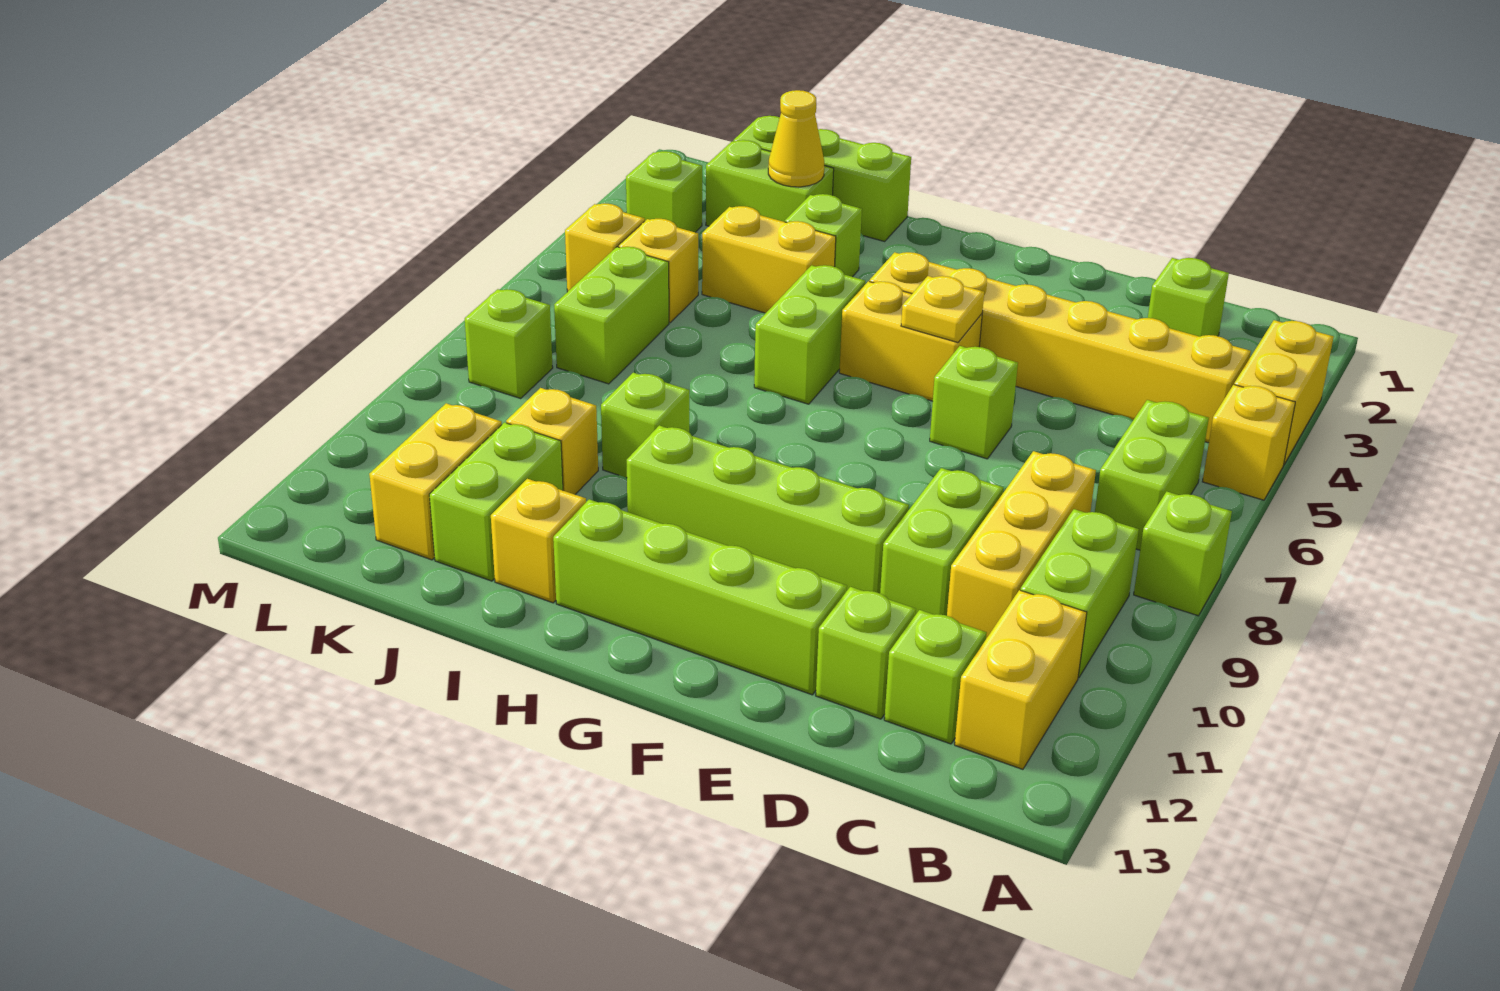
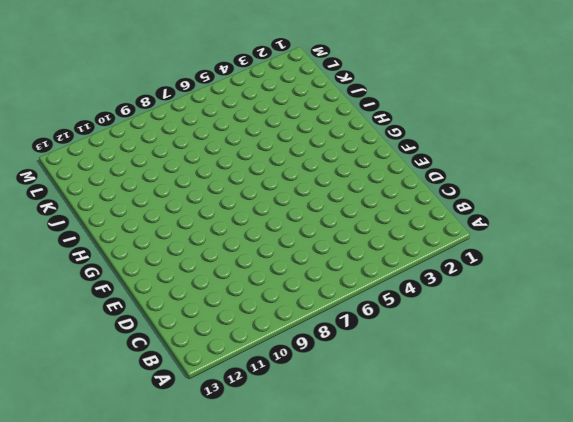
none -> yellow 1x2 brick [1234,320,1334,464]
none -> yellow 1x1 brick [1202,385,1295,500]
none -> lime 1x1 brick [1134,492,1232,616]
none -> yellow 1x6 brick [869,252,1251,443]

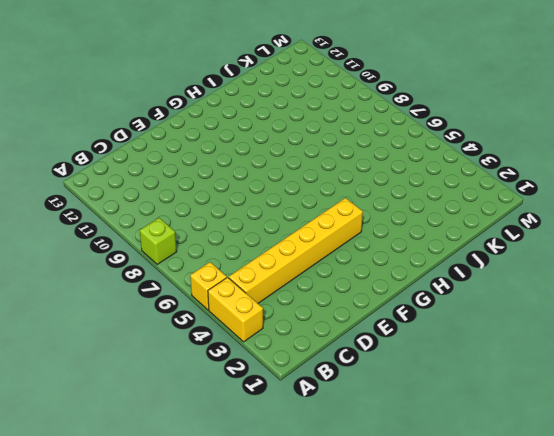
none -> lime 1x2 brick [1095,400,1209,550]
none -> lime 1x2 brick [1020,509,1139,678]
none -> yellow 1x2 brick [955,590,1087,769]
none -> lime 1x1 brick [1148,258,1229,337]

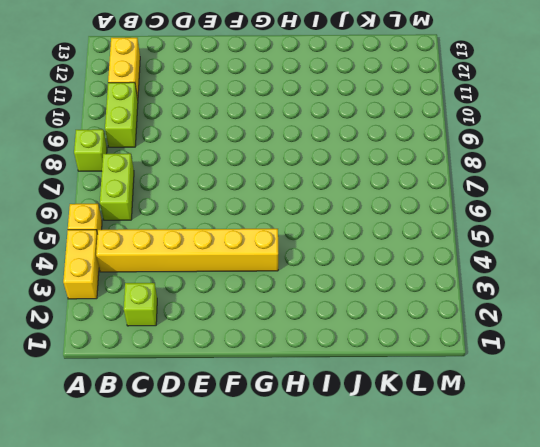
none -> yellow 1x3 brick [947,451,1096,639]
none -> lime 1x1 brick [884,610,986,744]
none -> lime 1x2 brick [880,468,1003,616]
none -> lime 1x1 brick [816,587,916,719]

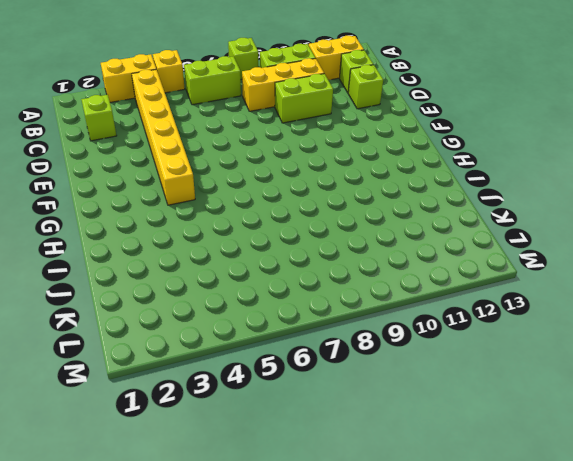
none -> lime 1x1 brick [930,346,1018,459]
none -> lime 1x4 brick [627,425,909,593]
none -> lime 1x4 brick [553,499,847,695]
none -> yellow 1x2 brick [839,281,982,401]

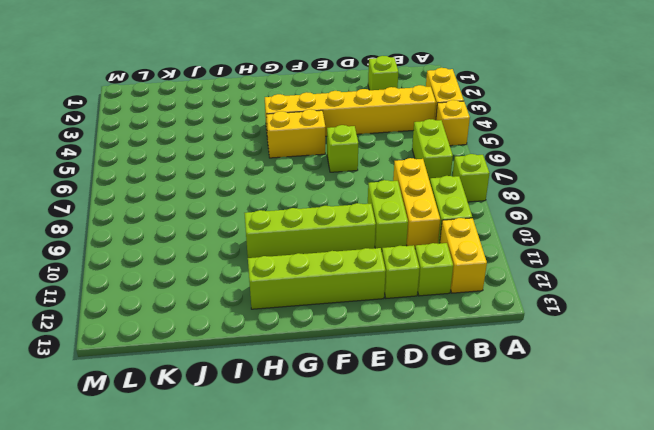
none -> lime 1x2 brick [754,265,865,404]
none -> lime 1x3 brick [733,116,911,241]
none -> lime 1x1 brick [785,194,862,277]
none -> yellow 1x2 brick [702,206,836,313]

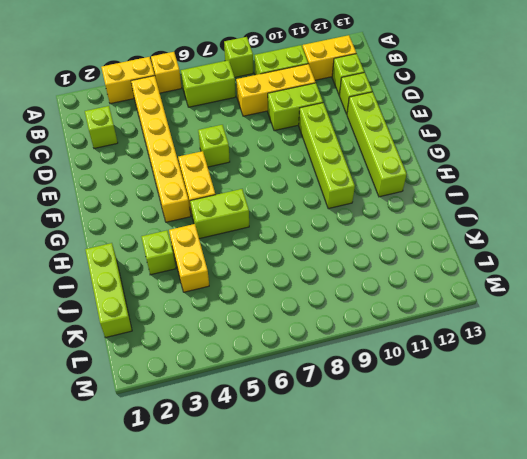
none -> lime 1x1 brick [601,373,689,478]
none -> yellow 1x1 brick [491,479,586,603]
none -> lime 1x2 brick [706,140,834,226]
none -> yellow 1x1 brick [506,388,598,494]

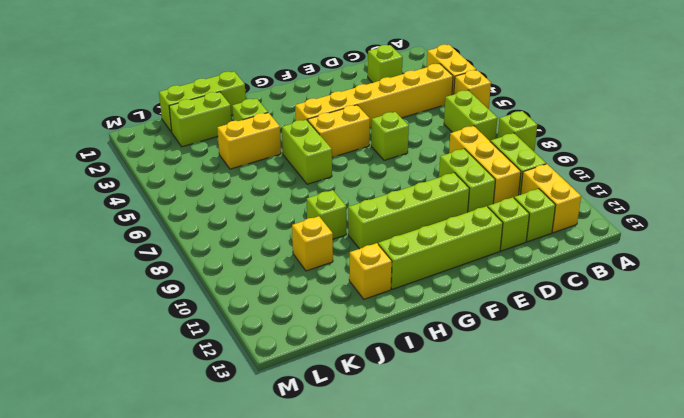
none -> lime 1x2 brick [429,422,563,581]
none -> yellow 1x1 brick [618,219,698,323]
none -> lime 1x2 brick [554,247,669,384]
none -> yellow 1x2 brick [369,403,502,560]

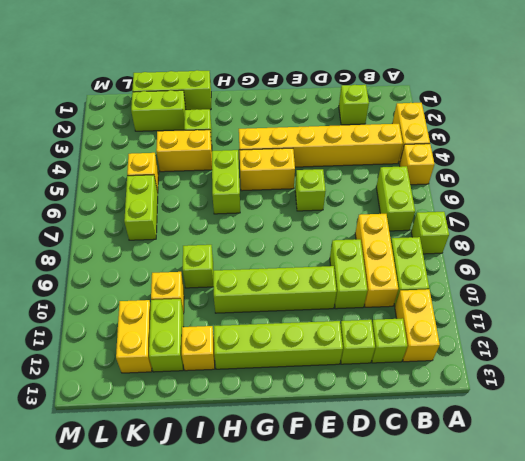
none -> lime 1x1 brick [626,151,702,232]
none -> yellow 1x1 brick [565,203,645,292]
none -> lime 1x1 brick [465,289,553,398]
none -> yellow 1x1 plate [901,276,984,343]

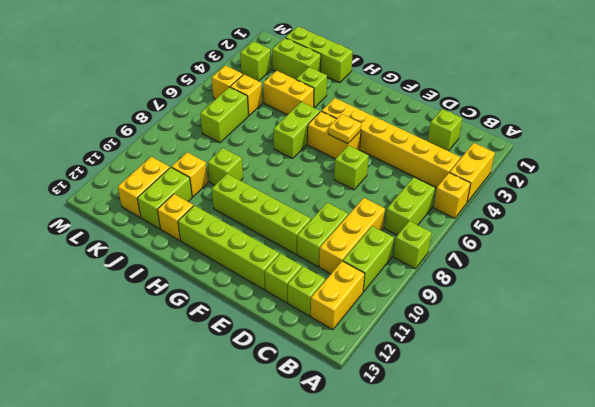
none -> lime 1x1 brick [465,289,553,398]
none -> yellow 1x1 cone [768,90,824,187]

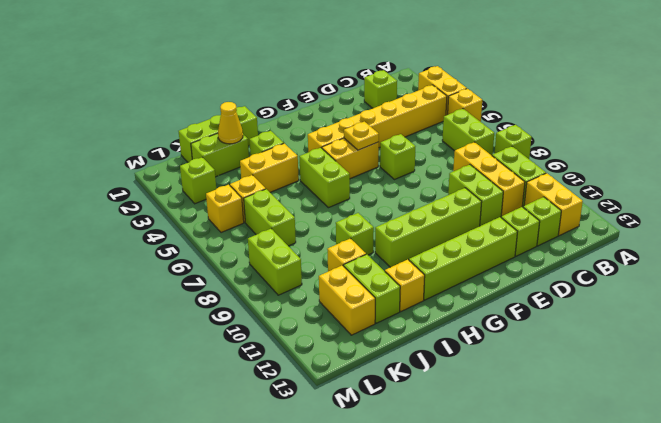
lime 1x2 brick [248,229,302,295] -> lime 1x1 brick [465,289,553,398]

